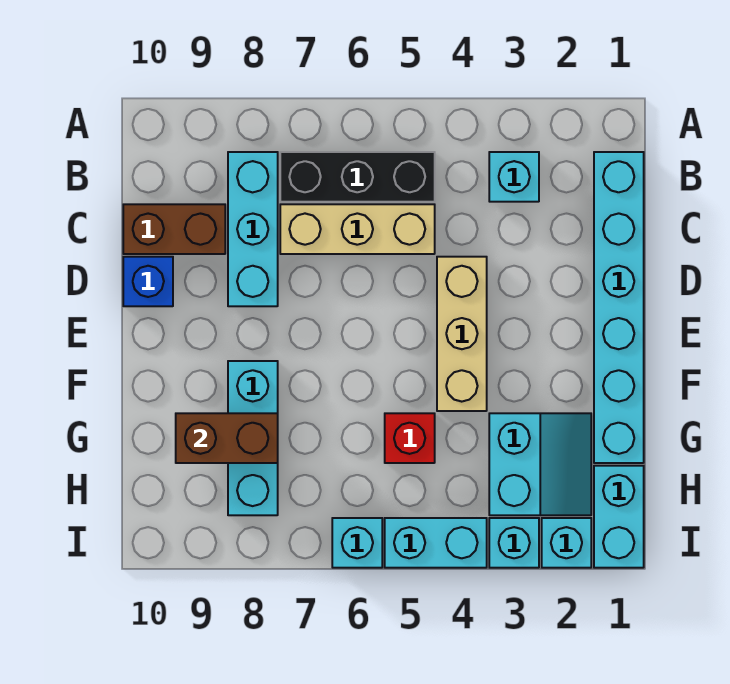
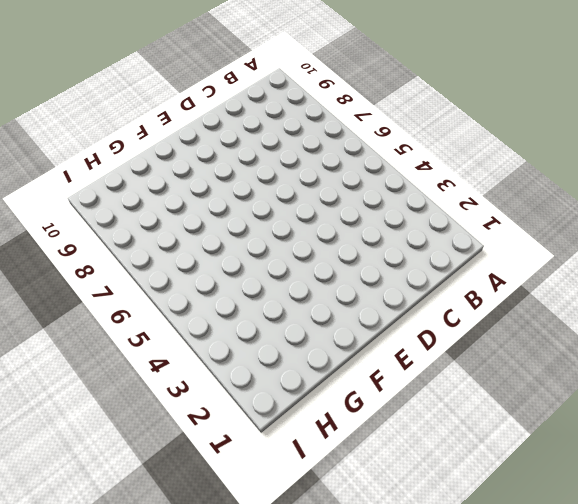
none -> cyan 1x6 brick [594,152,644,463]
none -> cyan 1x1 brick [489,152,539,202]
none -> black 1x3 brick [280,152,435,202]

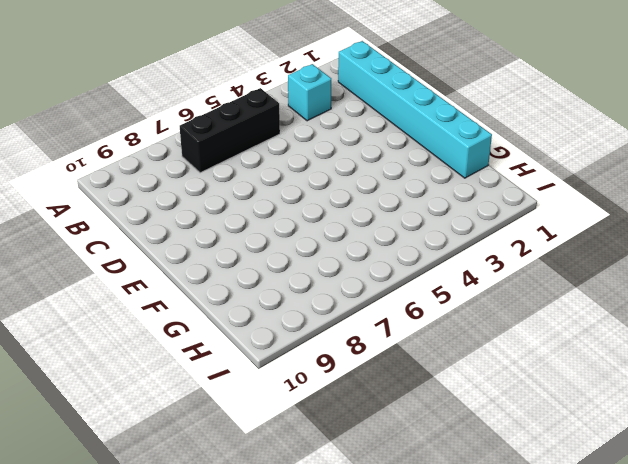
none -> cyan 1x3 brick [228,152,278,306]
none -> tan 1x3 brick [280,204,435,254]
none -> brown 1x2 brick [123,204,225,254]

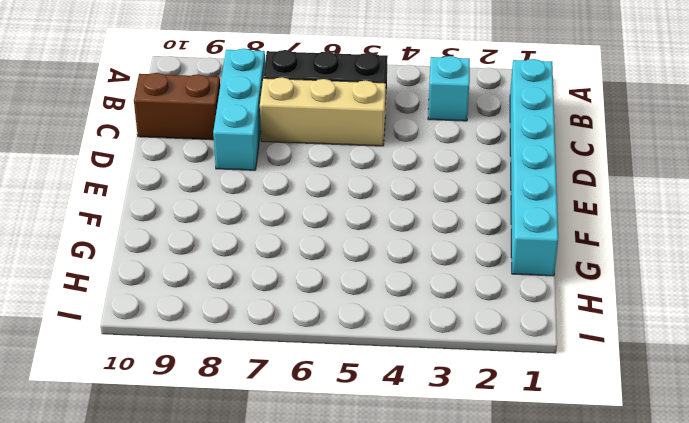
none -> tan 1x3 brick [437,257,487,411]
none -> blue 1x1 brick [123,257,173,306]
none -> cyan 1x3 brick [228,361,278,515]

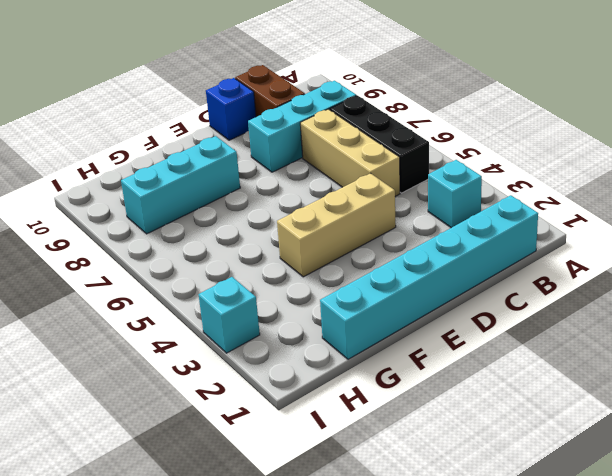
none -> cyan 2x2 slope [489,413,591,515]
none -> red 1x1 brick [385,413,435,463]
none -> cyan 1x2 brick [594,466,644,568]

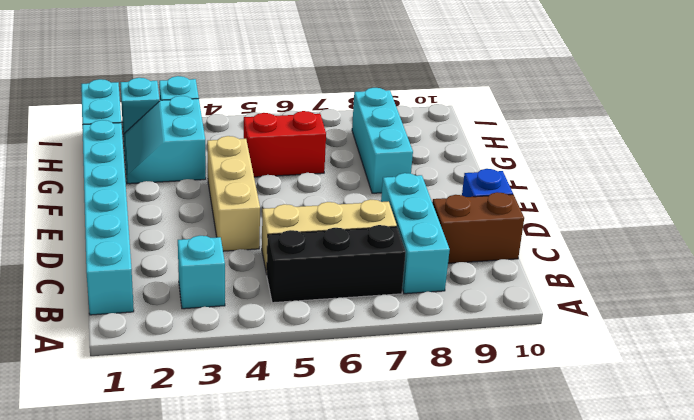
red 1x2 brick [244,111,326,177] -> red 1x1 brick [385,413,435,463]
none -> cyan 1x2 brick [385,518,487,568]
none -> cyan 1x1 brick [332,518,382,568]
none -> brown 1x2 brick [176,413,278,463]

